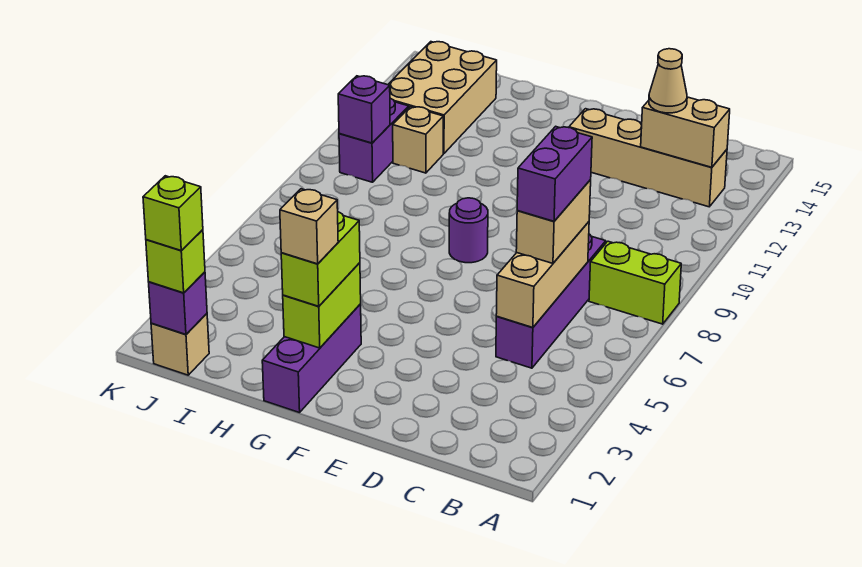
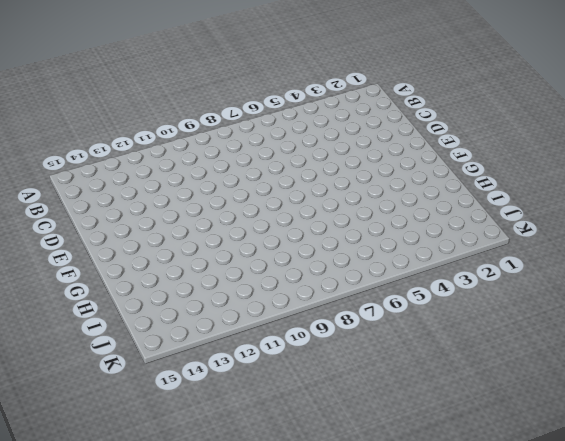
none -> lime 1x2 brick [589,241,681,324]
none -> tan 1x4 brick [569,109,727,207]
none -> purple 1x4 brick [496,234,606,368]

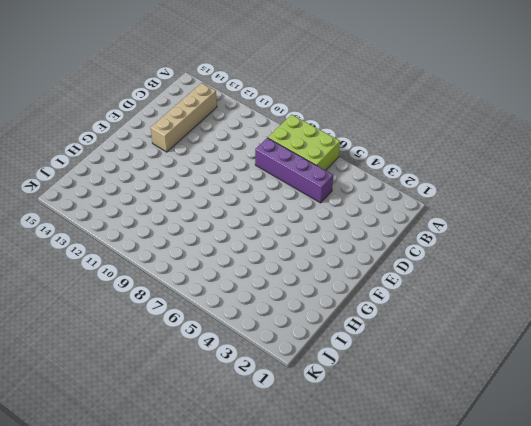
lime 2x3 brick [268,114,340,170] -> lime 1x2 brick [589,241,681,324]
none -> purple 1x1 round brick [449,198,488,263]
none -> purple 1x3 brick [262,304,361,413]
none -> tan 1x1 brick [393,107,443,173]

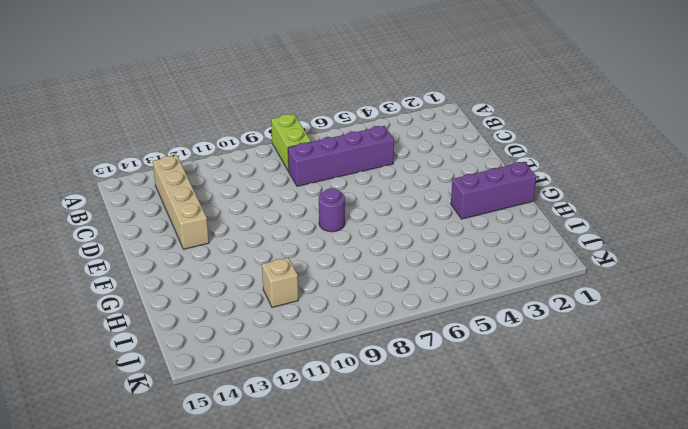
none -> tan 2x3 brick [388,42,497,154]
none -> tan 1x1 brick [151,314,209,375]
none -> purple 1x2 brick [339,98,409,182]

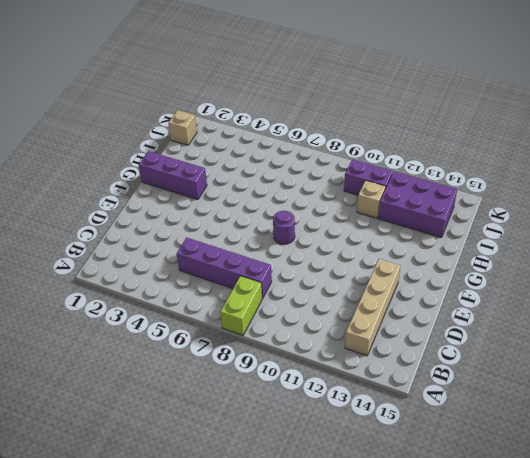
purple 2x3 brick [378,171,457,238] -> tan 2x3 brick [388,42,497,154]
none -> tan 1x2 brick [641,97,730,167]
none -> tan 1x3 brick [496,222,589,328]
none -> lime 1x2 brick [283,263,361,348]

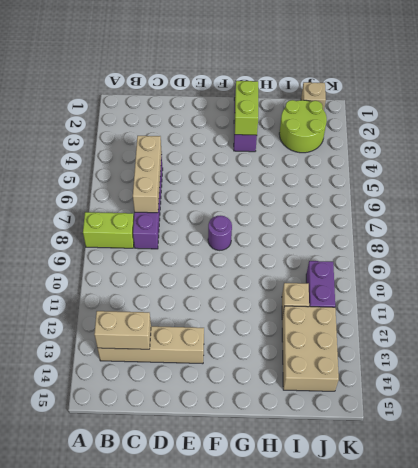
lime 2x2 round brick [279,100,327,153] -> none
none -> purple 1x1 brick [149,272,207,334]
none -> purple 1x1 brick [338,76,390,143]
none -> tan 1x2 brick [516,180,591,263]

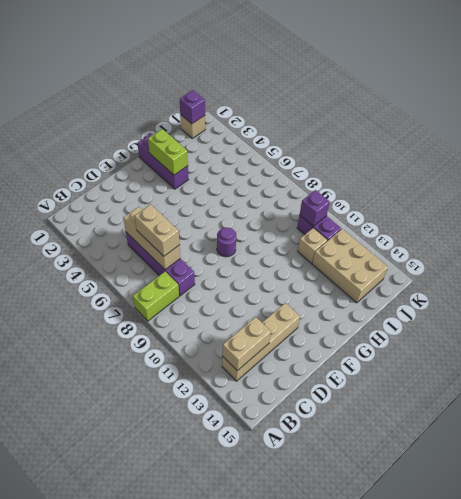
none -> tan 1x1 cone [649,49,687,113]
none -> lime 1x2 brick [281,212,360,306]
none -> lime 1x1 brick [146,230,205,293]

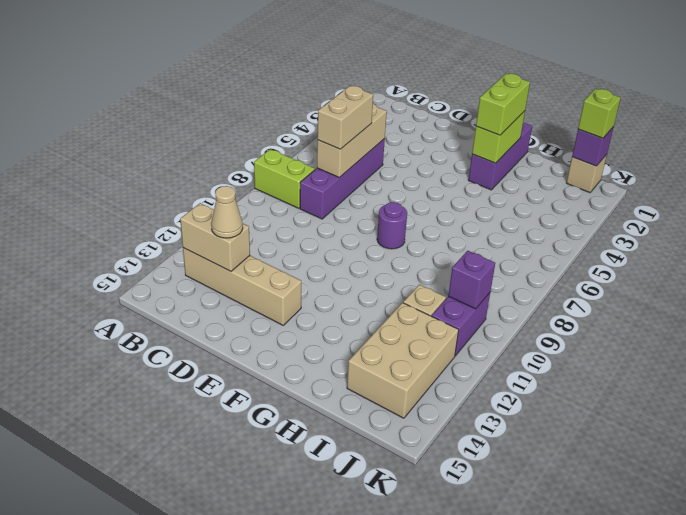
none -> purple 1x2 brick [517,126,592,221]
none -> tan 1x1 brick [280,189,338,264]
none -> lime 1x1 brick [143,176,203,251]

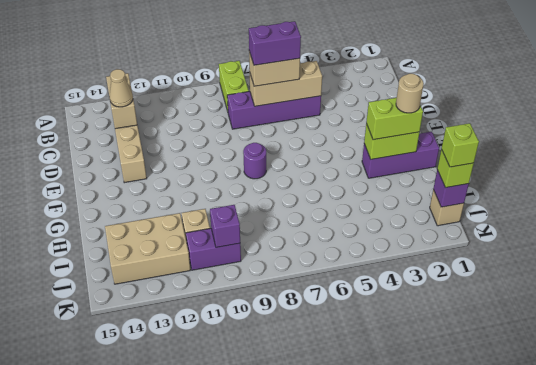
tan 1x1 round brick [396,74,424,113] -> tan 1x1 brick [280,189,338,264]

